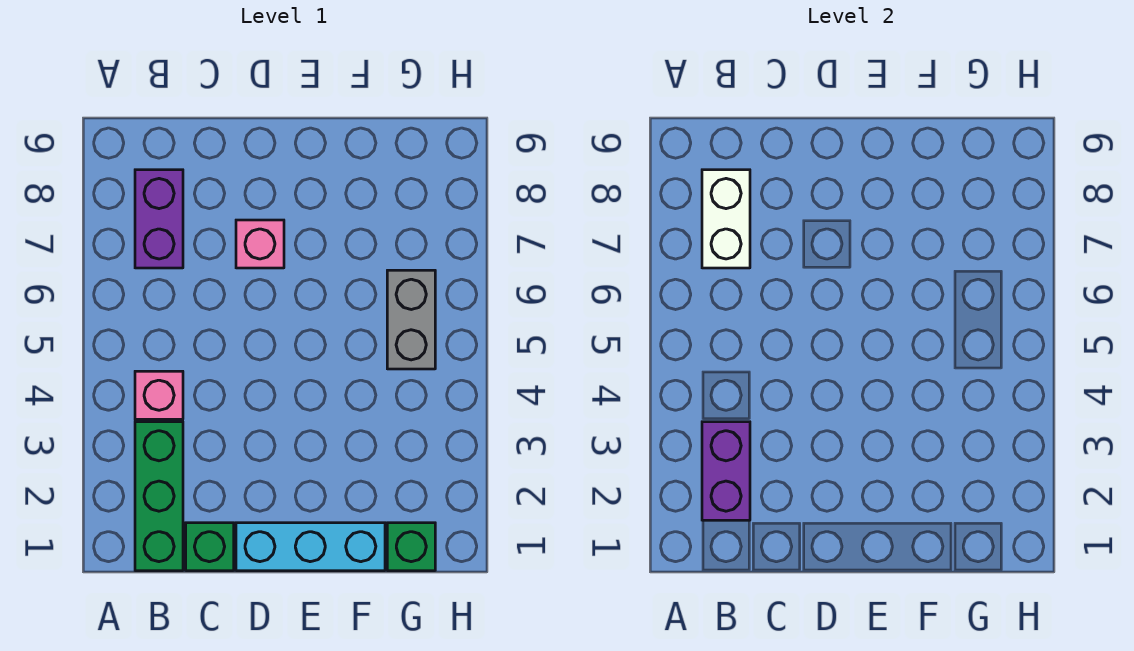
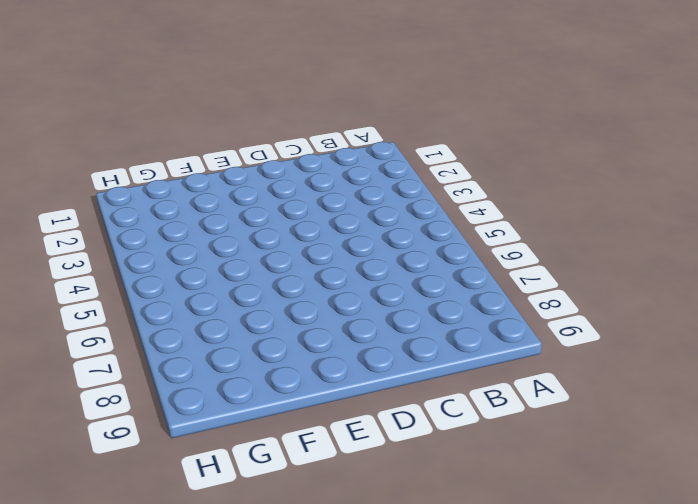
none -> green 1x3 brick [135,422,183,571]
none -> pink 1x1 brick [135,371,183,419]

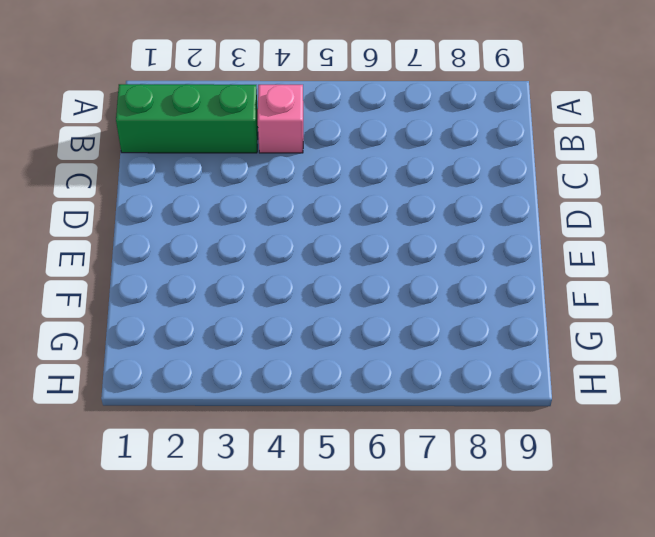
none -> purple 1x2 brick [135,170,183,268]
none -> green 1x1 brick [186,523,234,571]

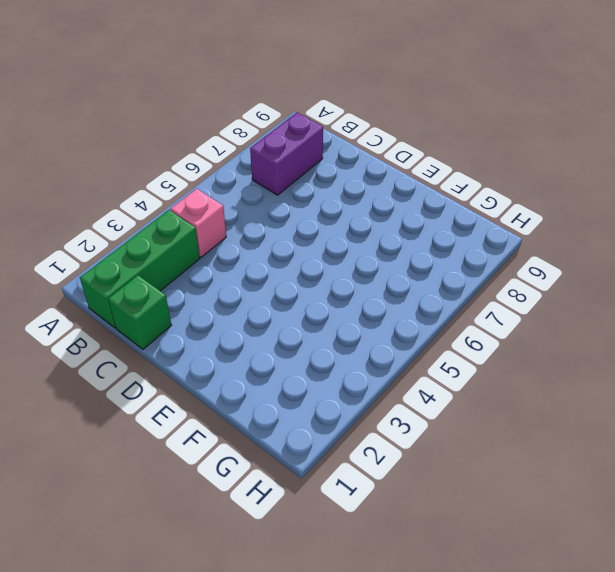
none -> cyan 1x3 brick [236,523,385,571]
none -> pink 1x1 brick [236,220,284,268]

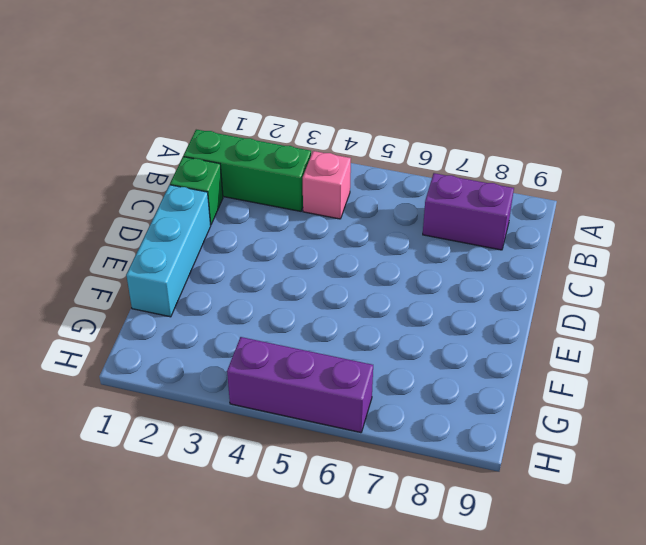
purple 1x3 brick [227,337,373,433] -> none
none -> pink 1x1 brick [236,220,284,268]
none -> green 1x1 brick [387,523,435,571]

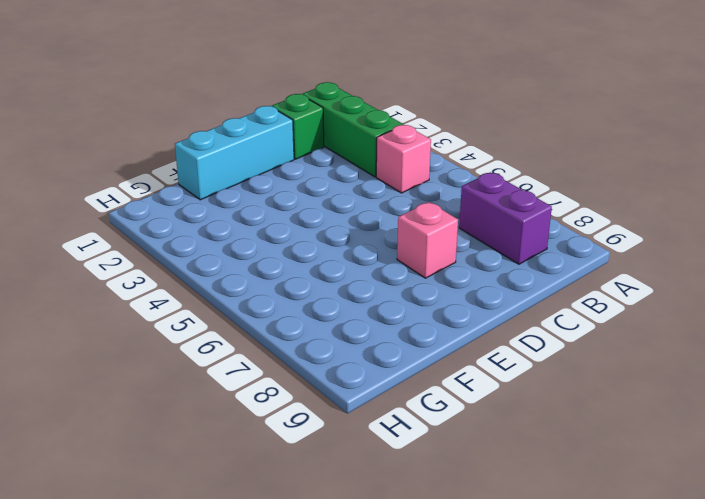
none -> green 1x1 brick [387,523,435,571]
none -> grey 1x2 brick [387,270,435,369]

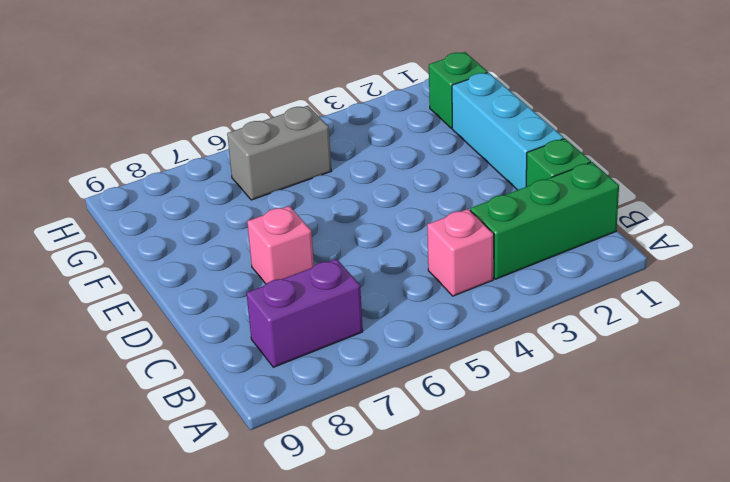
none -> purple 1x2 brick [702,422,750,520]
none -> white 1x2 brick [702,170,750,268]

